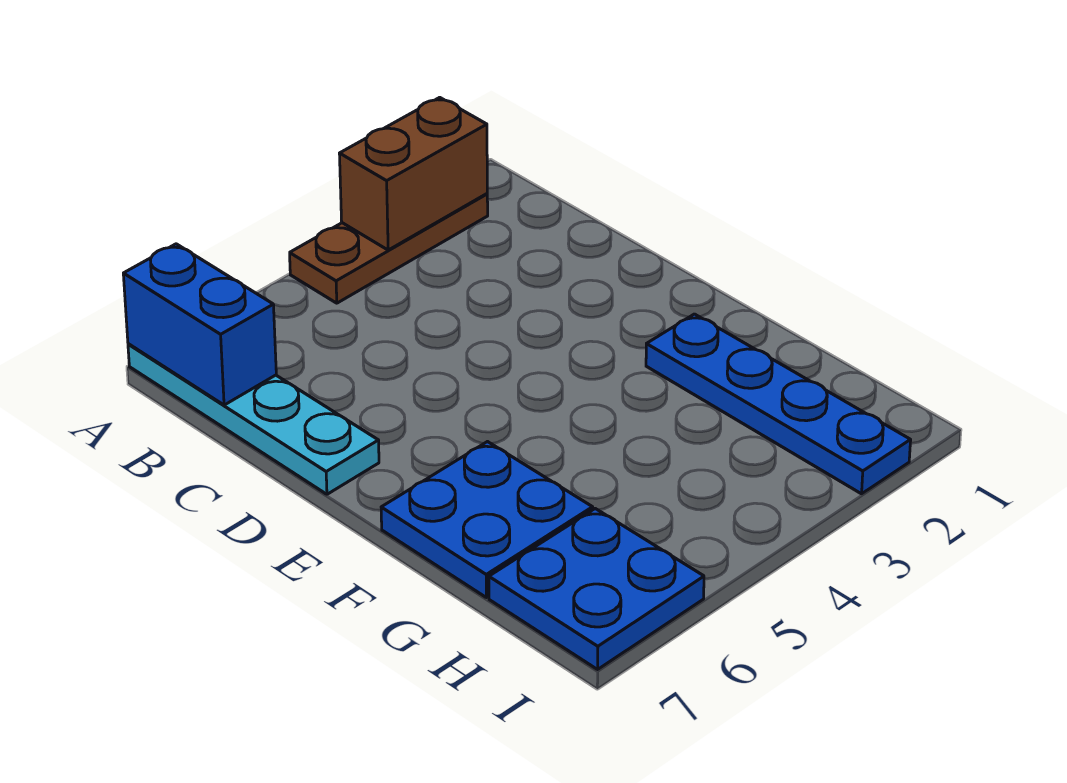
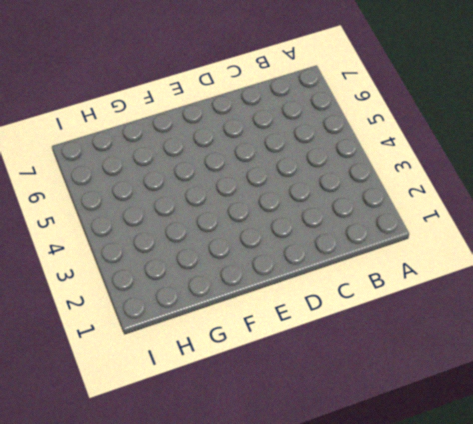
none -> brown 1x3 plate [290,194,488,303]
none -> cyan 1x4 plate [128,344,379,494]

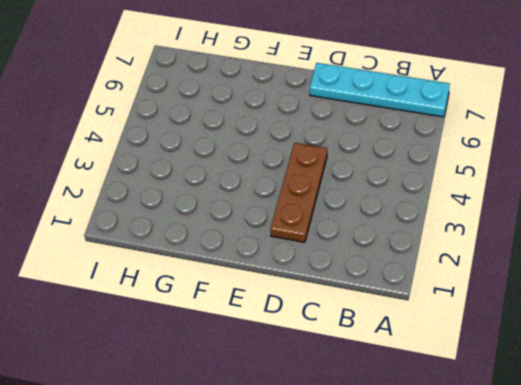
brown 1x3 plate [270,143,327,242] -> brown 1x3 plate moved to [290,194,488,303]
none -> blue 1x4 plate [646,314,911,494]
none -> blue 2x2 plate [381,442,593,598]

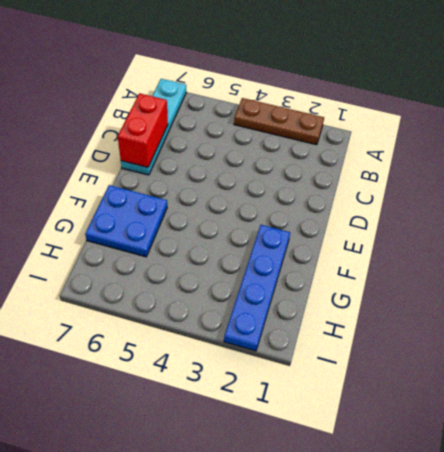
red 1x2 brick [118,93,168,167] -> none
none -> blue 2x2 plate [489,509,704,669]
none -> brown 1x2 brick [339,97,487,250]

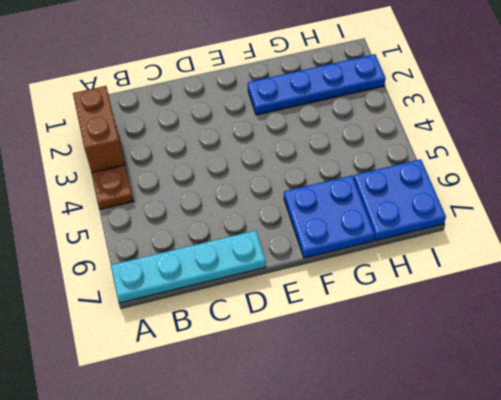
none -> blue 1x2 brick [123,244,276,405]

